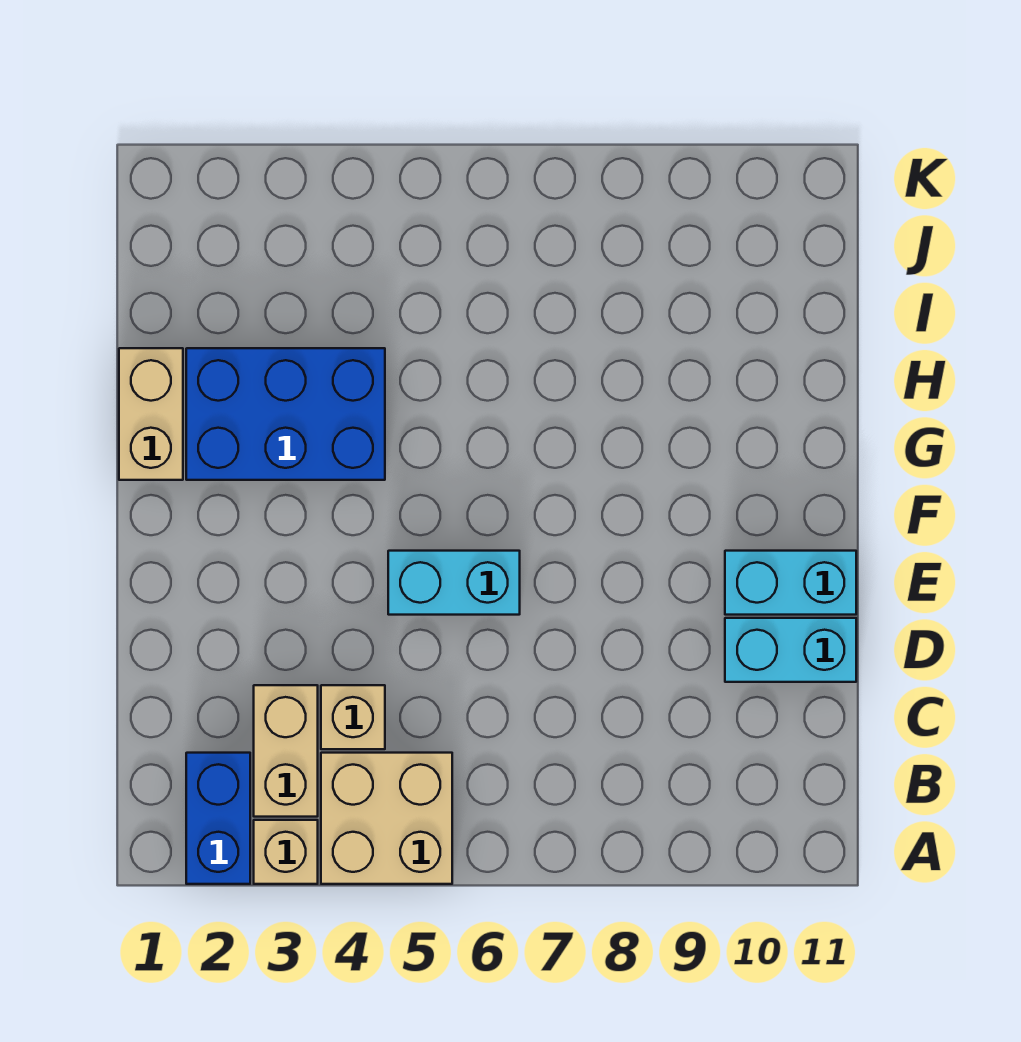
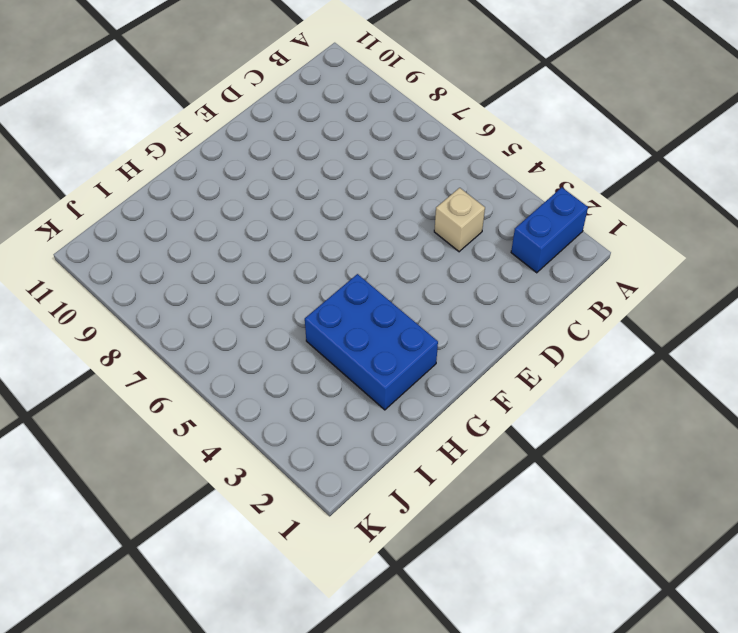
none -> tan 1x1 brick [254,820,318,884]
none -> tan 2x2 brick [321,753,452,884]

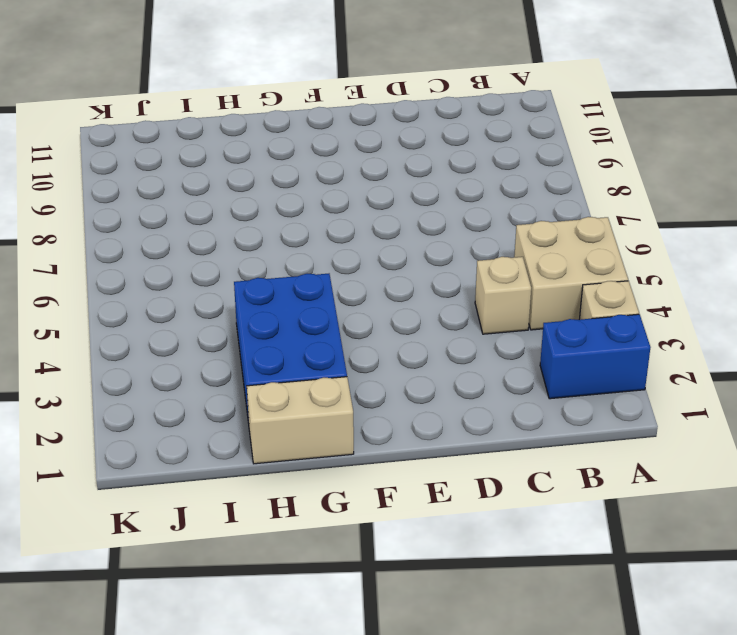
none -> tan 1x2 brick [254,685,318,817]
none -> cyan 1x2 brick [725,618,856,682]

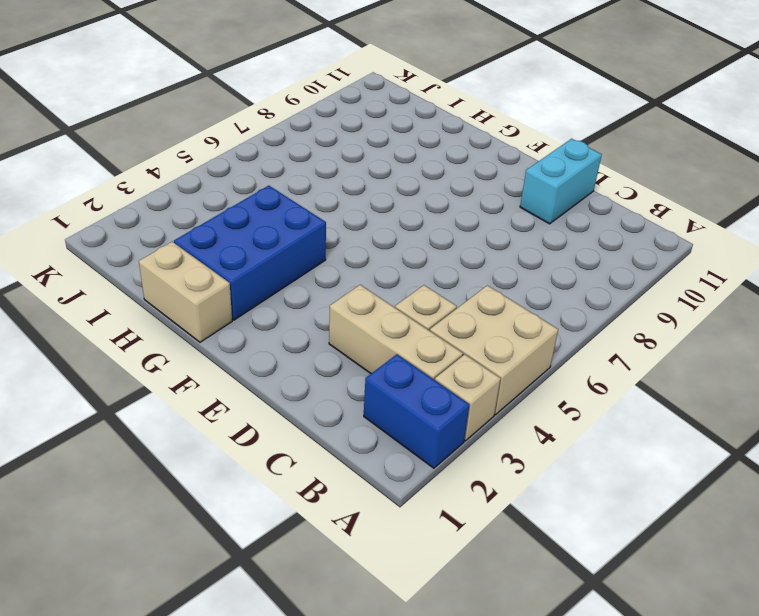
tan 1x3 brick [329,285,463,380] -> tan 1x2 brick [254,685,318,817]
none -> cyan 1x2 brick [388,551,520,615]
none -> cyan 1x2 brick [725,551,856,615]

